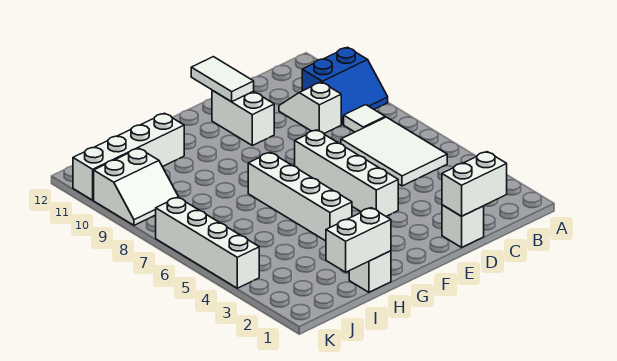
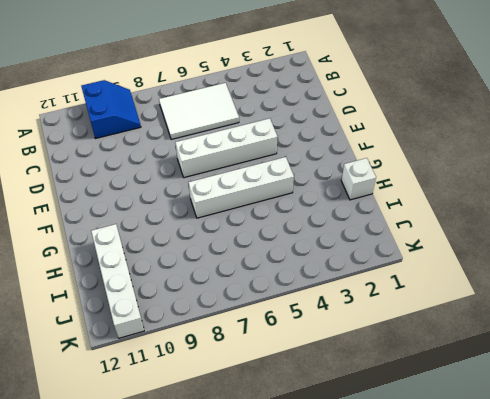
none -> white 1x1 tile [344,105,385,132]
none -> white 1x2 slope [279,82,341,133]
none -> white 1x1 brick [442,205,484,247]

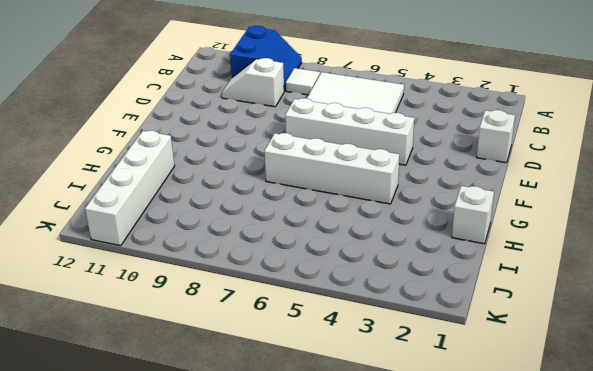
none -> white 1x2 brick [212,90,274,146]
none -> white 2x2 slope [94,148,179,225]
none -> white 1x4 brick [156,197,259,288]

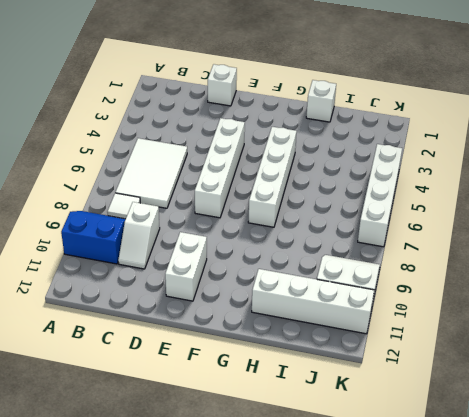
none -> white 1x2 brick [442,152,507,216]
none -> white 1x2 tile [191,57,254,102]
none -> white 1x2 brick [326,208,391,272]

